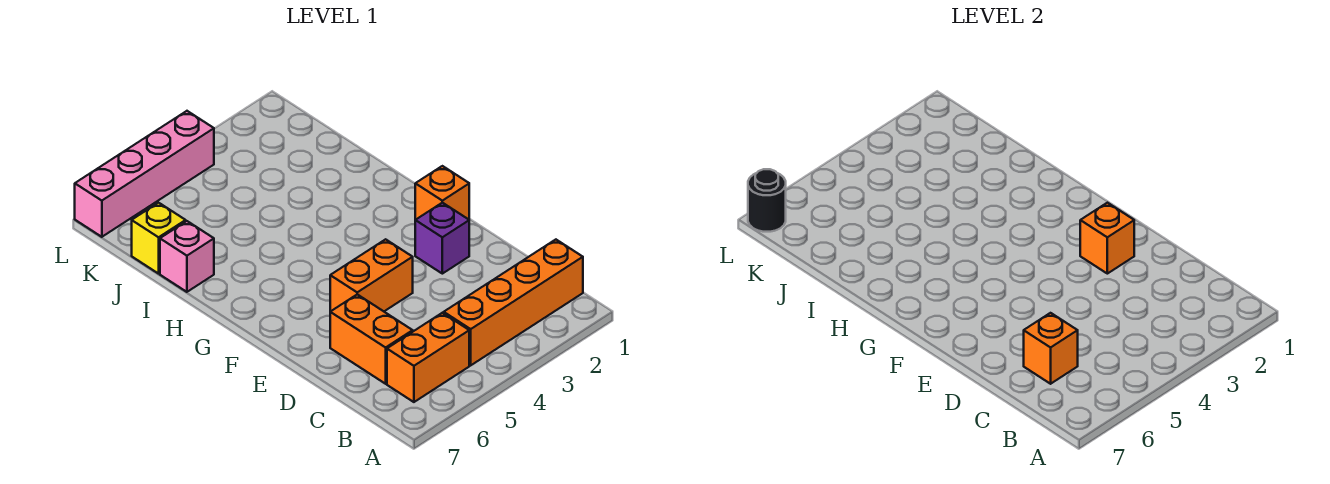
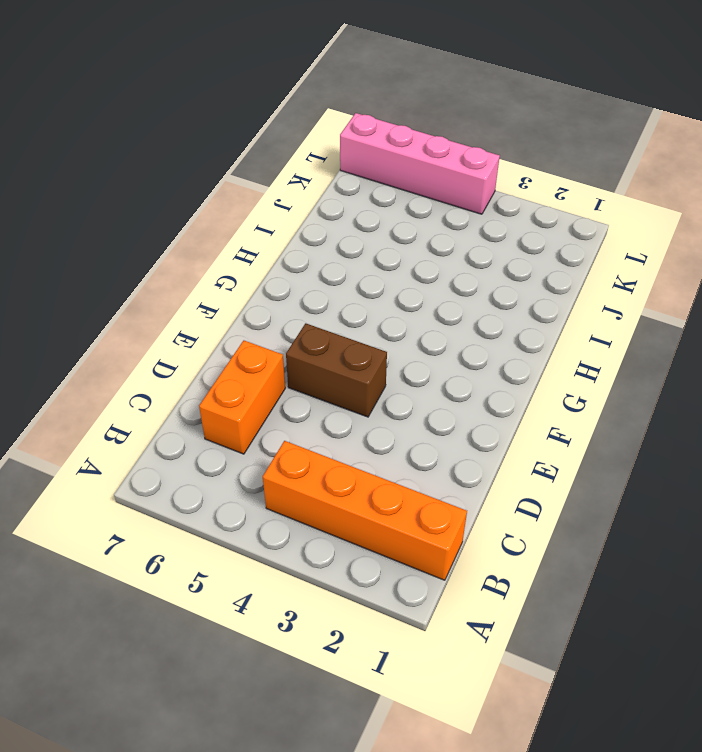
brown 1x2 brick [286,323,387,417] -> orange 1x2 brick [330,239,413,312]
none -> orange 1x2 brick [387,313,469,402]
none -> purple 1x1 brick [415,203,469,274]
none -> orange 1x1 brick [415,166,469,220]

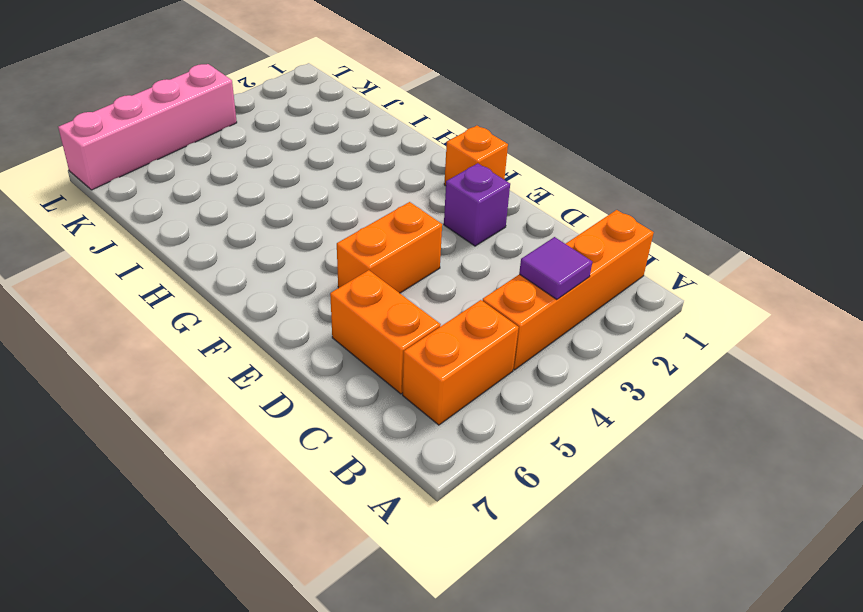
purple 1x1 tile [519,237,592,300] -> none
none -> pink 1x1 brick [160,221,214,292]
none -> yellow 1x1 brick [132,203,186,274]
none -> orange 1x1 brick [1024,313,1078,384]

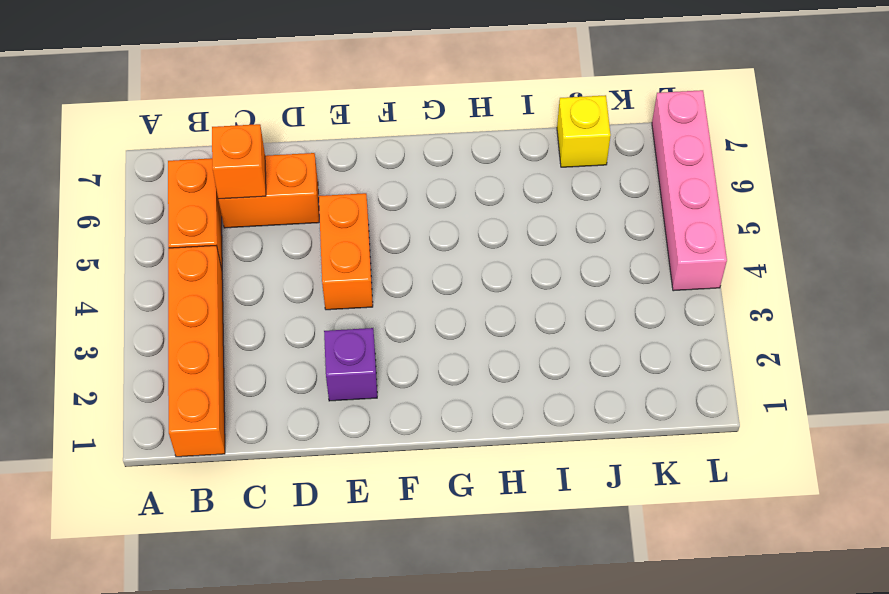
none -> orange 1x1 brick [415,166,469,220]
none -> pink 1x1 brick [160,221,214,292]
none -> orange 1x1 brick [1080,203,1134,274]

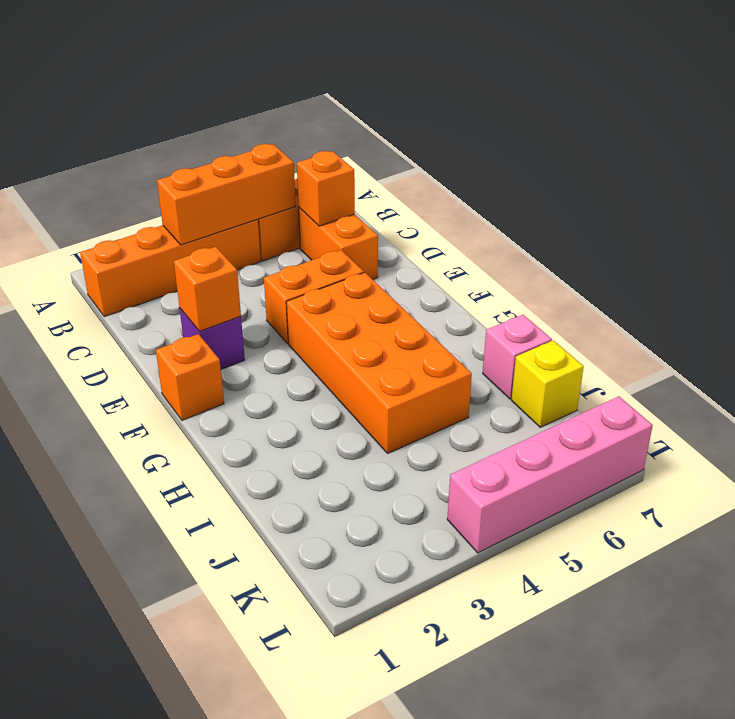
orange 1x3 brick [157,144,296,245] -> none
orange 2x4 brick [286,273,472,454] -> none
none -> black 1x1 round brick [748,169,786,232]

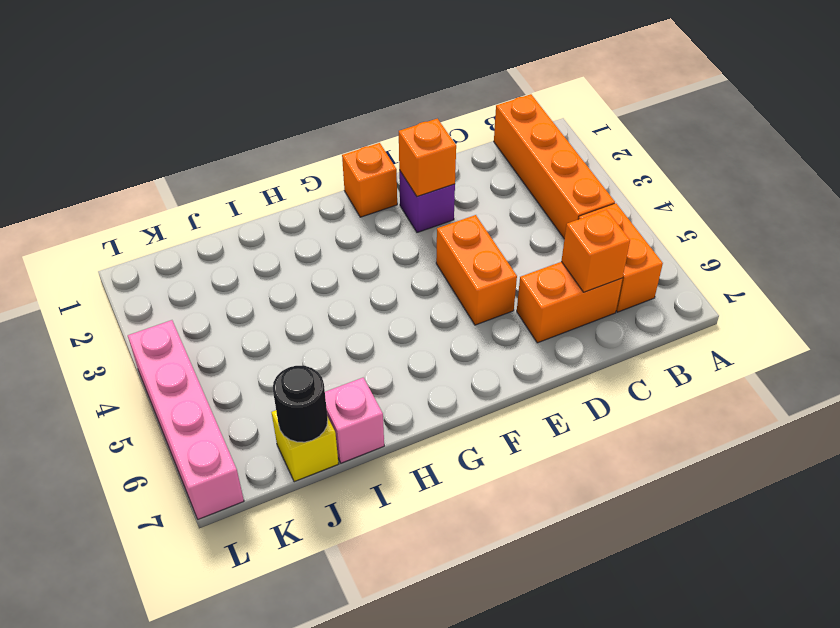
black 1x1 round brick [273,366,328,442] -> black 1x1 round brick moved to [748,169,786,232]

